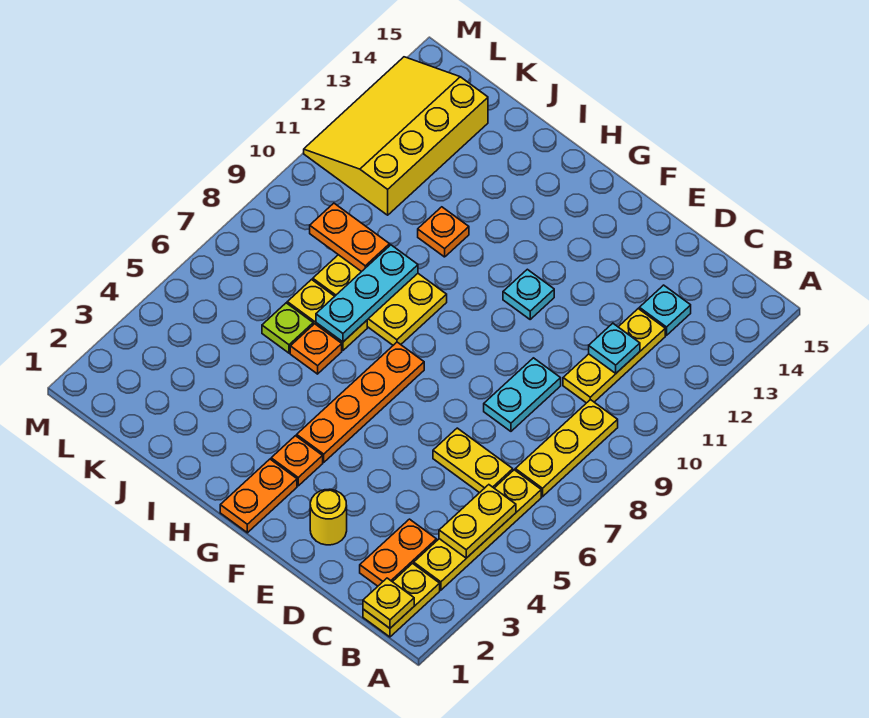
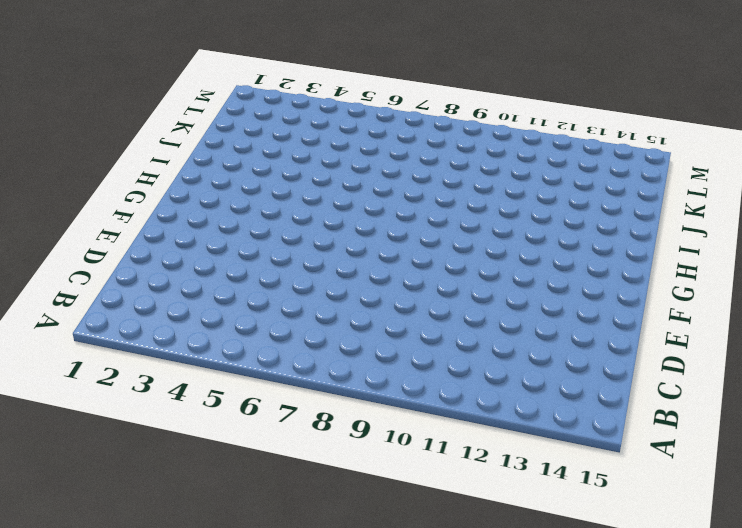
none -> yellow 1x2 plate [363,564,440,637]
none -> yellow 1x4 plate [414,470,541,590]
none -> yellow 1x3 plate [515,400,618,497]

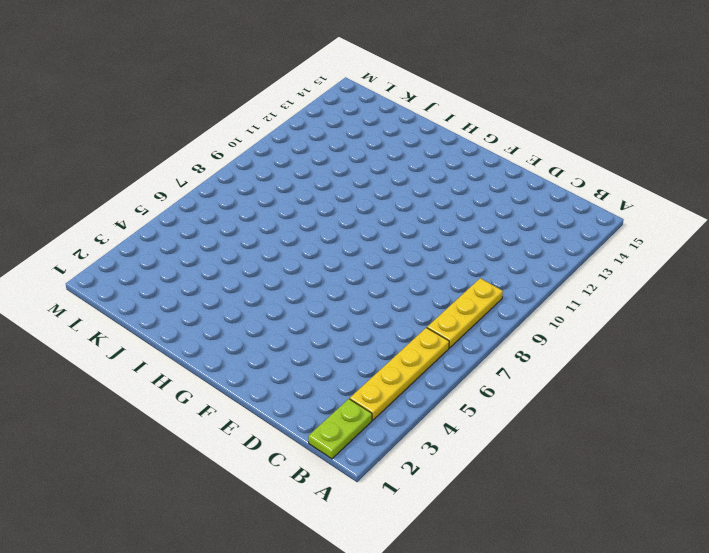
lime 1x2 plate [308,399,372,459] -> yellow 1x2 plate [363,564,440,637]
none -> orange 1x2 plate [360,519,437,586]
none -> yellow 1x2 plate [433,428,513,493]
none -> yellow 1x3 plate [563,309,665,403]

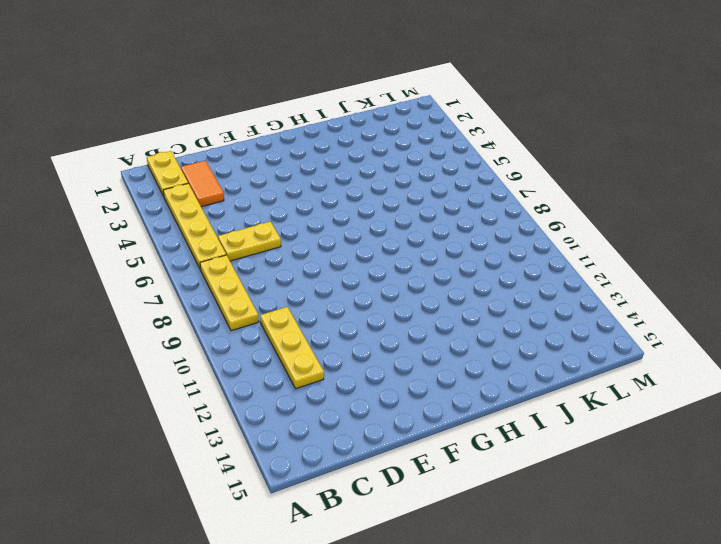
orange 1x2 tile [181,161,224,207] -> orange 1x2 plate [360,519,437,586]
none -> cyan 1x1 plate [639,285,691,335]
none -> cyan 1x2 plate [484,358,561,431]
none -> yellow 1x1 round brick [310,489,347,545]

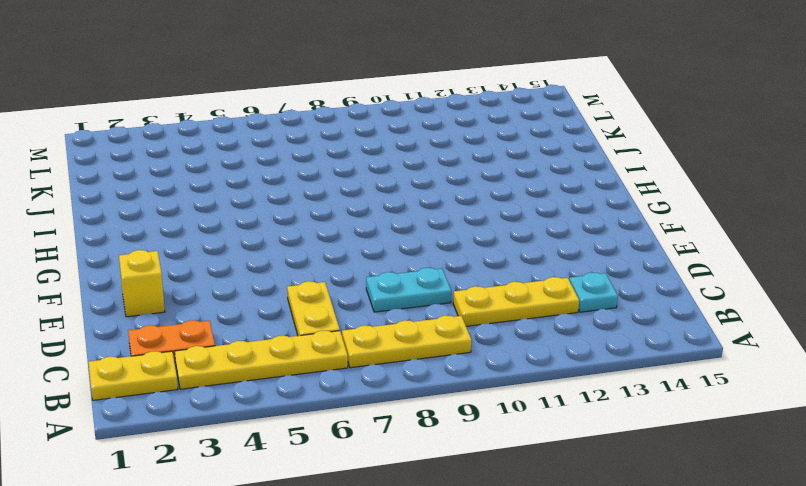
yellow 1x1 brick [119,250,165,317] -> yellow 1x1 round brick [310,489,347,545]
none -> cyan 1x1 plate [503,269,554,319]
none -> orange 1x2 plate [220,459,297,533]
none -> orange 1x1 plate [271,436,323,486]

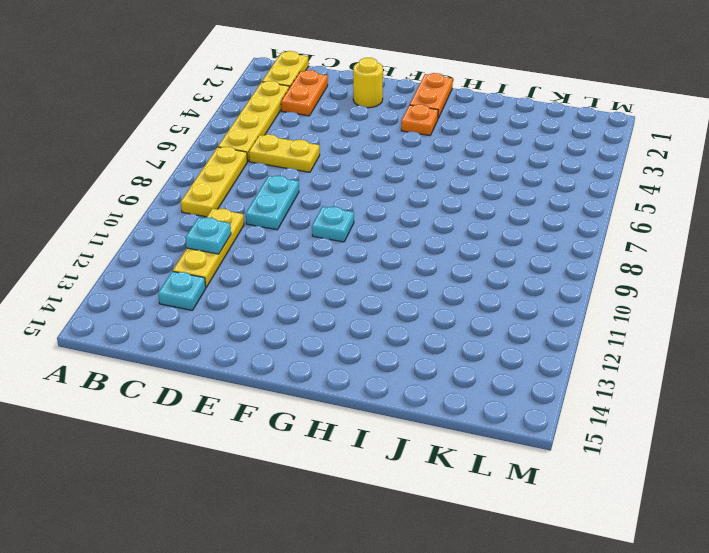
cyan 1x1 plate [312,206,354,242] -> cyan 1x1 plate moved to [503,269,554,319]
none -> orange 1x4 plate [297,342,424,462]
none -> yellow 2x3 plate [313,255,447,345]
none -> orange 1x1 plate [290,324,342,374]

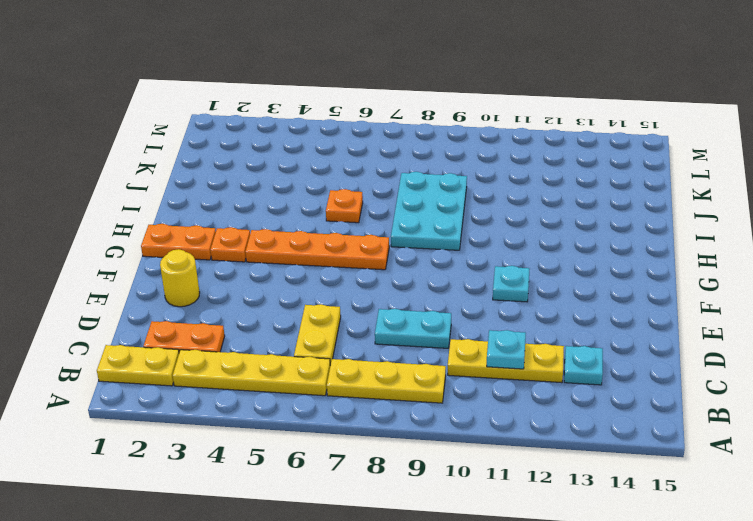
cyan 2x3 plate [391,172,467,250] -> yellow 2x3 plate [313,255,447,345]
none -> yellow 1x2 plate [287,280,367,350]
none -> orange 1x1 plate [418,207,469,257]
none -> lime 1x1 plate [262,303,313,353]

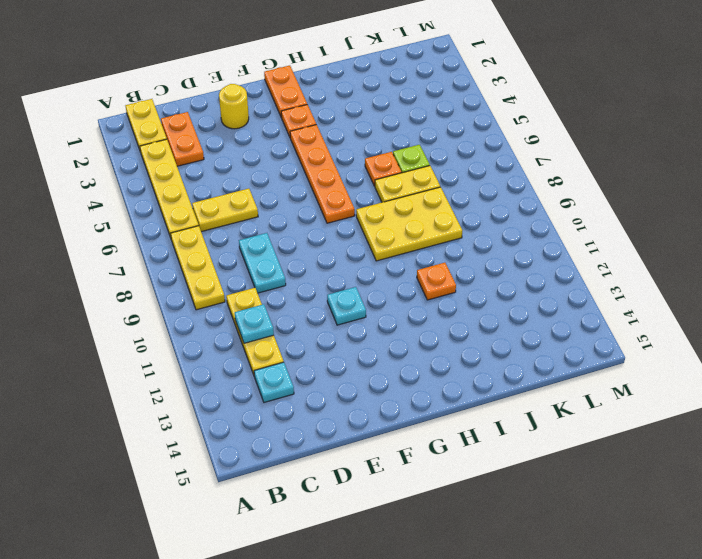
none -> yellow 3x4 slope [304,57,488,215]
none -> yellow 1x1 plate [363,578,414,628]
none -> yellow 1x2 plate [439,485,516,558]

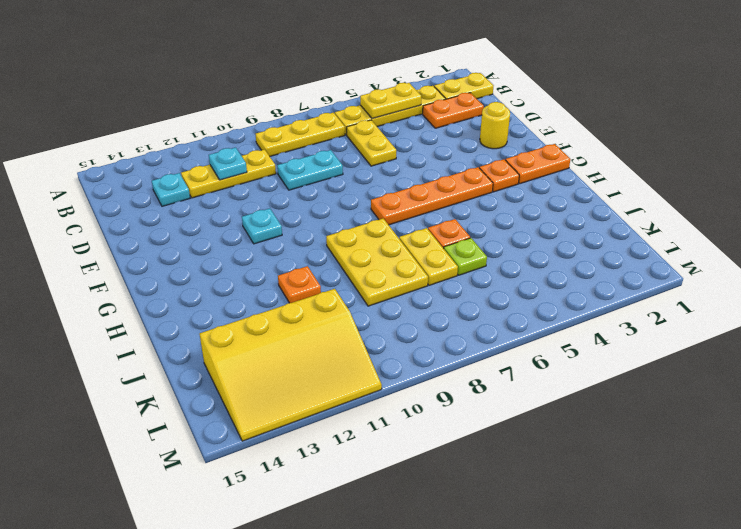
none -> yellow 1x1 plate [363,578,414,628]
none -> cyan 1x3 plate [316,245,418,342]
none -> orange 1x2 plate [310,203,390,272]

